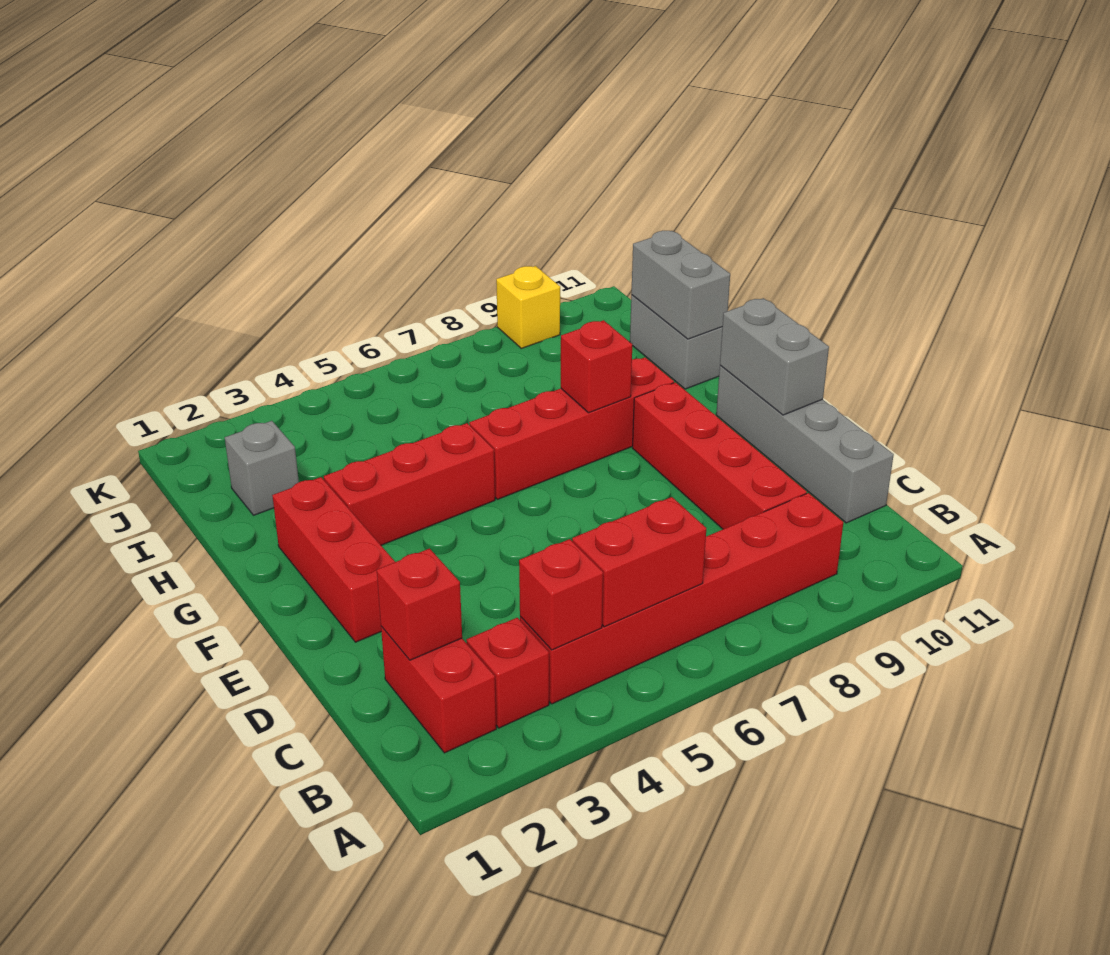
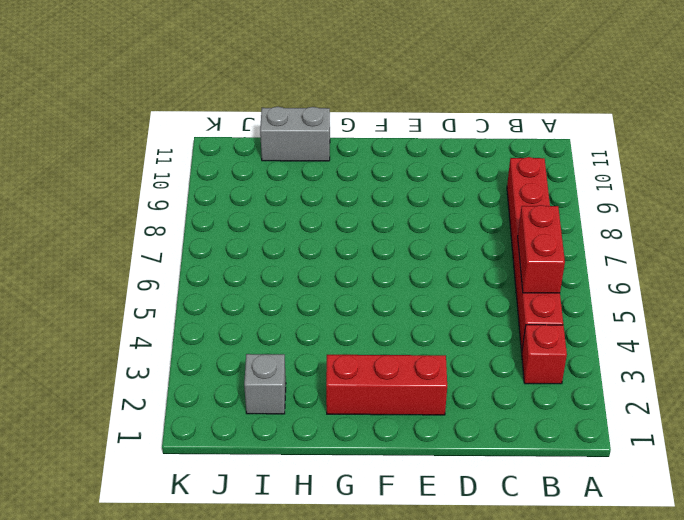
none -> red 1x2 brick [381,626,496,753]
none -> red 1x4 brick [633,382,807,529]
none -> grey 1x4 brick [716,365,894,523]

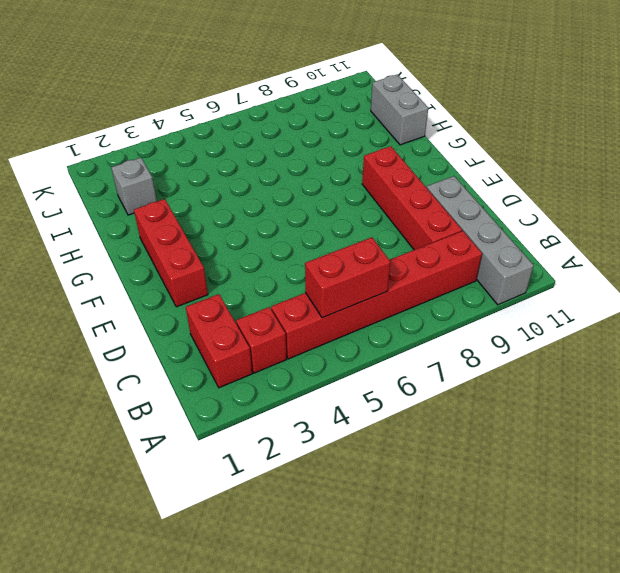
grey 1x4 brick [426,176,534,305] -> grey 1x4 brick moved to [716,365,894,523]
none -> red 1x3 brick [324,423,495,545]
none -> red 1x4 brick [469,357,674,499]
none -> yellow 1x1 brick [496,266,560,348]

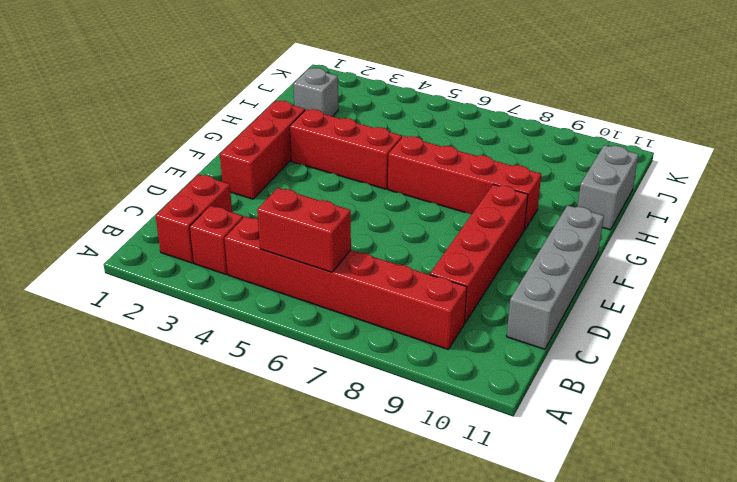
none -> yellow 1x1 brick [496,266,560,348]
none -> red 1x1 brick [519,539,603,650]
none -> red 1x1 brick [377,549,462,660]

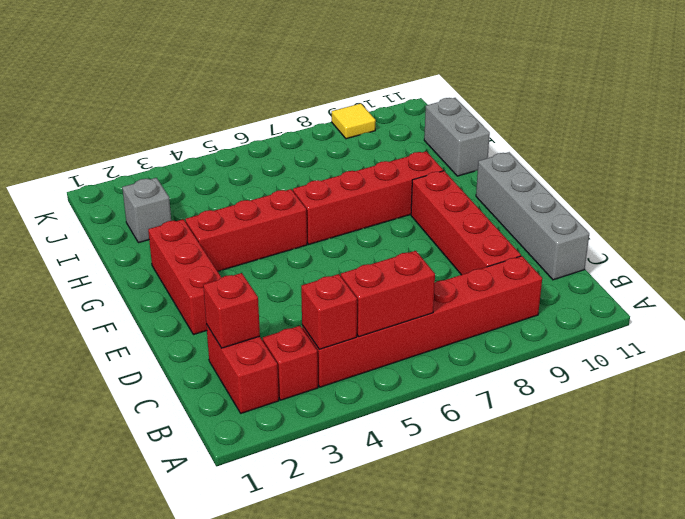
yellow 1x1 tile [332,103,376,139] -> yellow 1x1 brick [496,266,560,348]
none -> grey 1x2 brick [720,298,829,415]
none -> red 1x1 brick [561,320,632,413]
none -> grey 1x2 brick [631,231,730,339]

